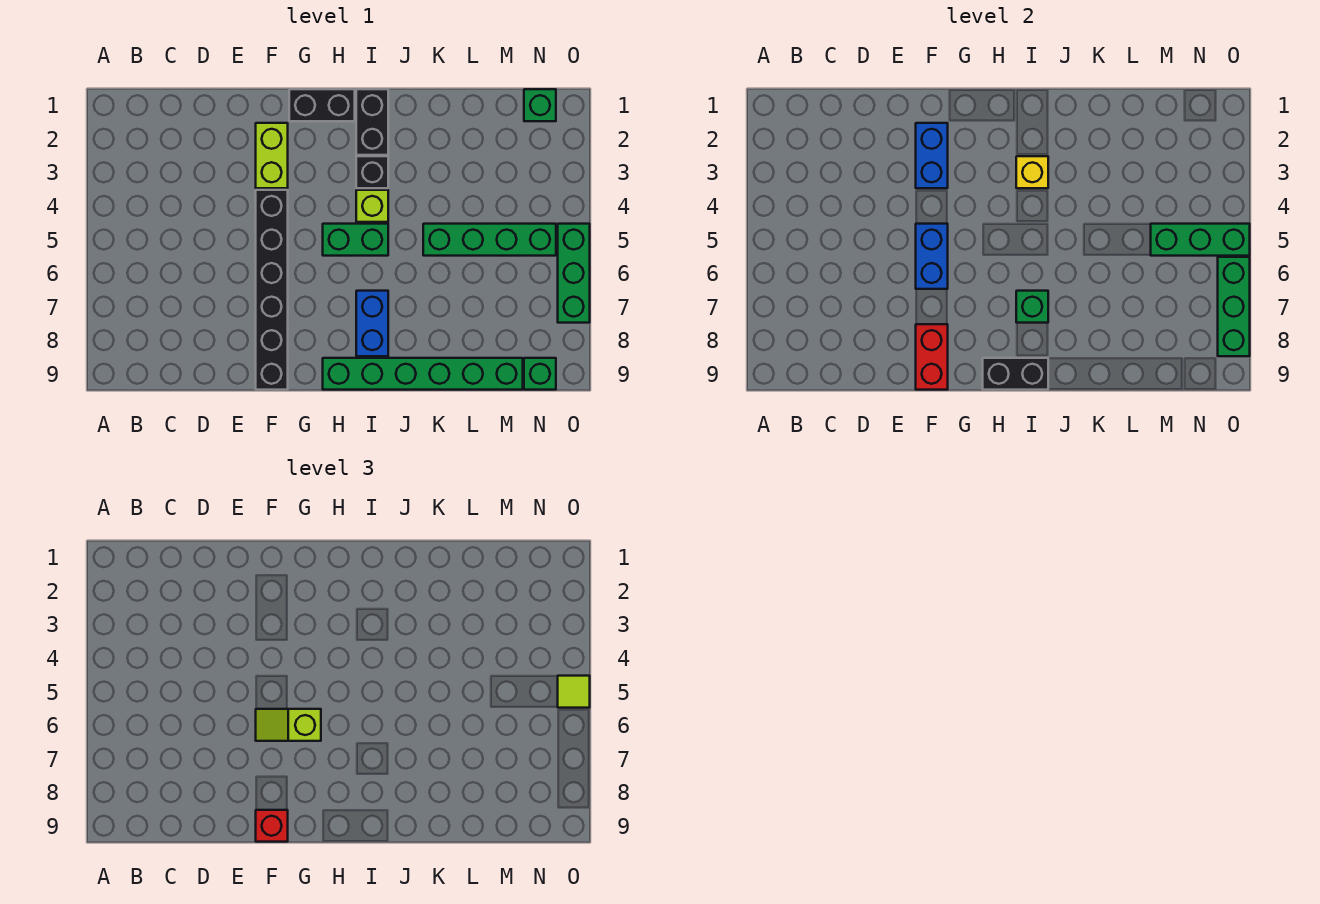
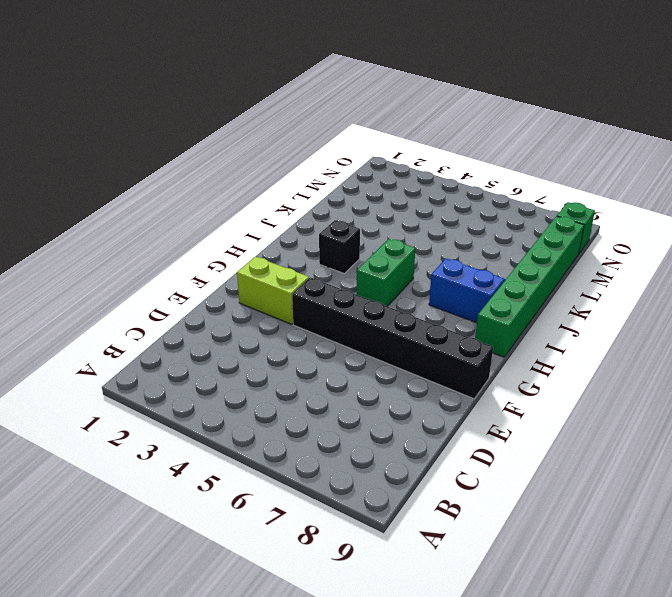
none -> black 1x2 brick [289,89,355,121]
none -> black 1x2 brick [356,89,388,155]
none -> lime 1x1 brick [356,190,388,222]

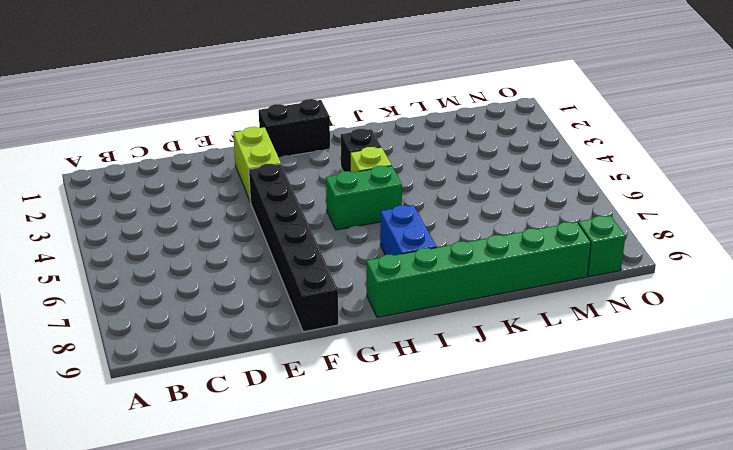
none -> black 1x2 brick [356,89,388,155]
none -> green 1x4 brick [423,224,556,256]
none -> green 1x1 brick [524,89,556,121]

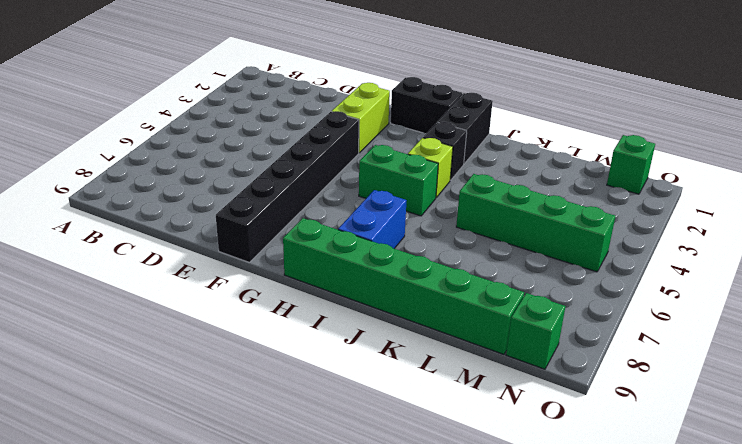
none -> green 1x3 brick [558,224,590,323]
none -> blue 1x2 brick [916,123,948,188]
none -> blue 1x2 brick [916,224,948,289]

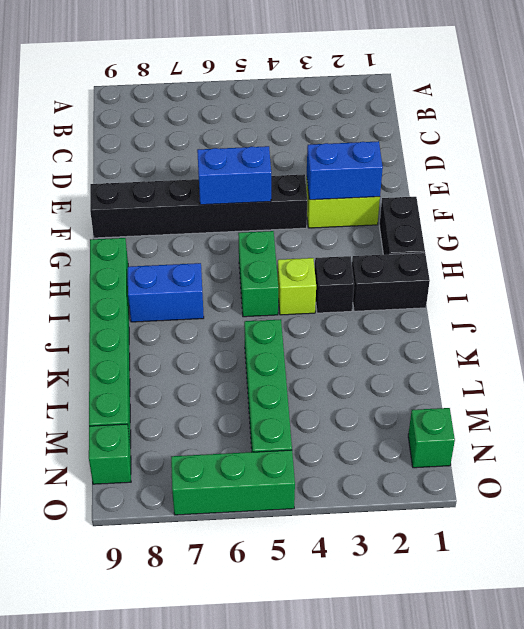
none -> red 1x2 brick [916,324,948,390]
none -> black 1x2 brick [983,358,1048,390]
none -> yellow 1x1 brick [1016,156,1048,188]

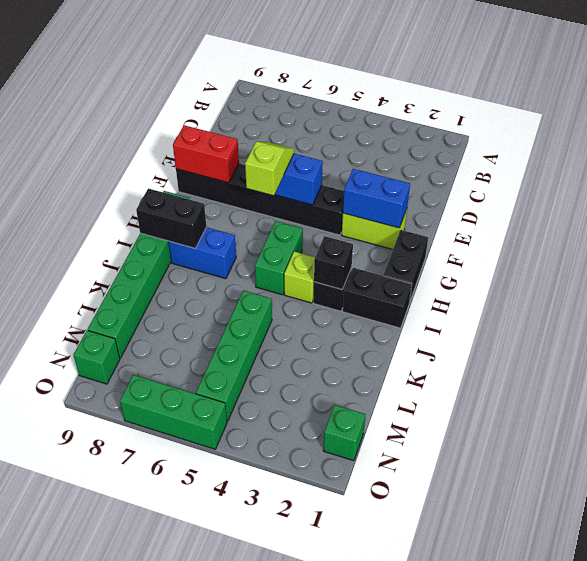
black 1x1 brick [314,236,353,290] -> yellow 1x1 brick [1016,156,1048,188]
black 1x2 brick [136,188,206,248] -> black 1x2 brick turned to [983,358,1048,390]
none -> green 1x1 brick [1016,291,1048,323]
none -> green 1x3 brick [1151,224,1250,256]
none -> green 1x3 brick [1218,257,1250,356]

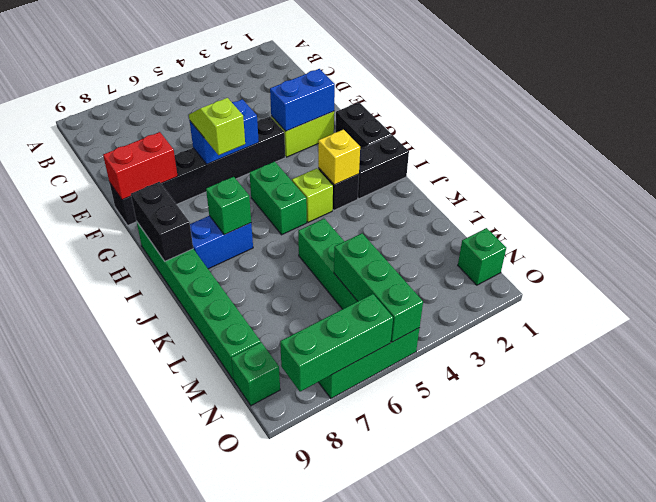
none -> red 1x1 brick [256,810,288,842]
none -> lime 1x1 tile [558,676,590,708]

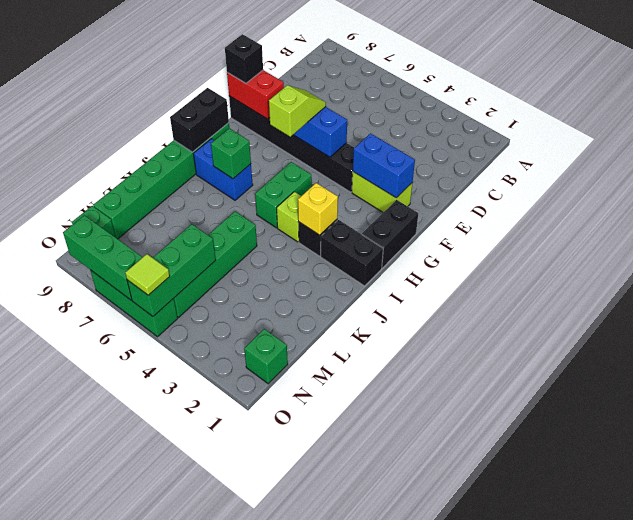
black 1x1 brick [225,34,263,83] -> red 1x1 brick [256,810,288,842]

